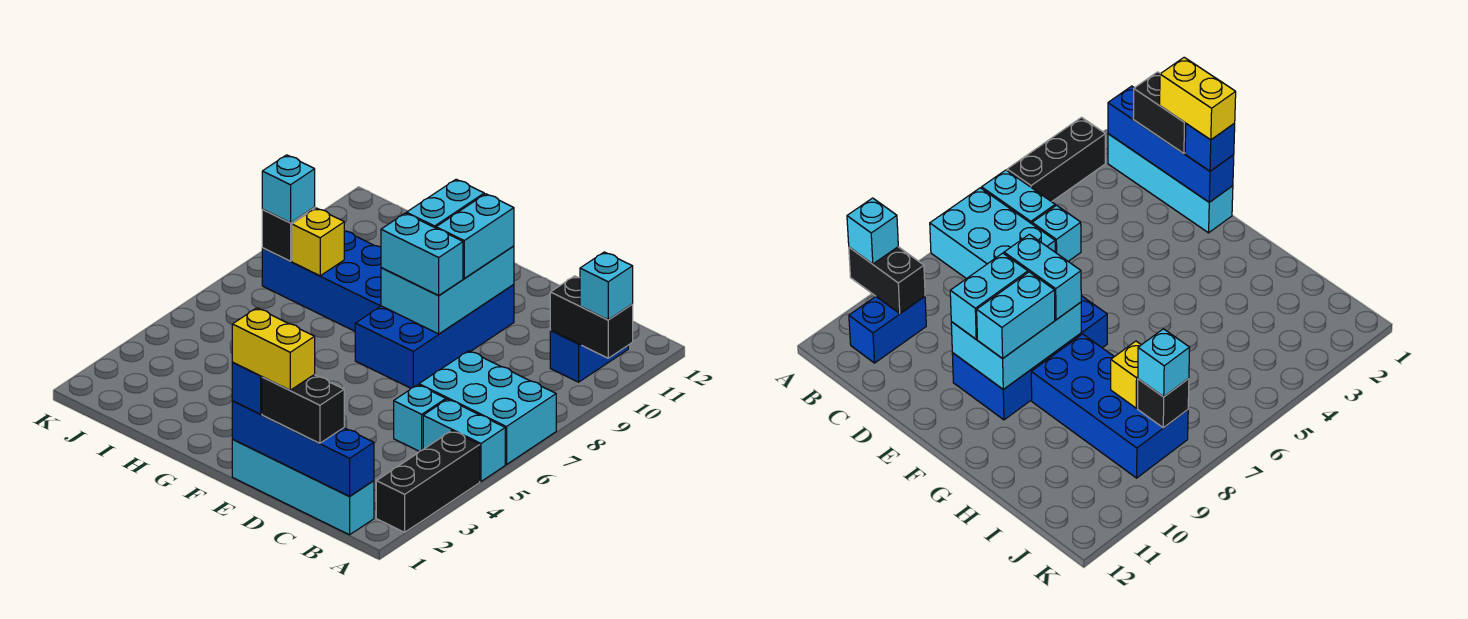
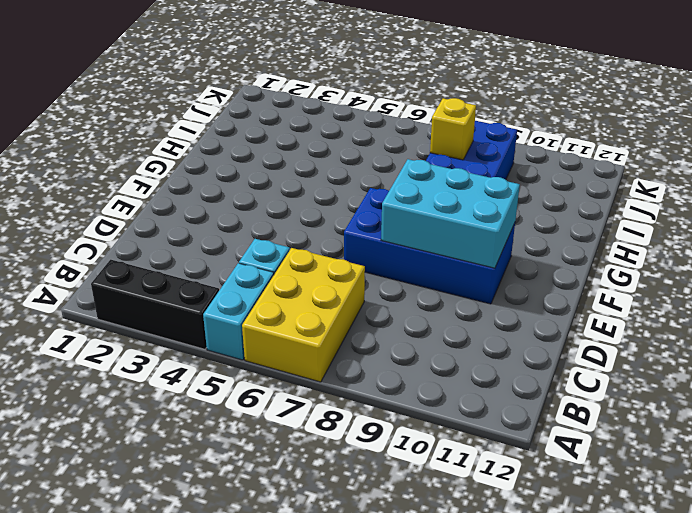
yellow 2x3 brick [242,248,365,382] -> cyan 2x3 brick [419,351,556,465]
none -> cyan 1x4 brick [232,440,374,535]
none -> blue 1x2 brick [550,331,628,382]
none -> black 1x2 brick [550,276,633,358]

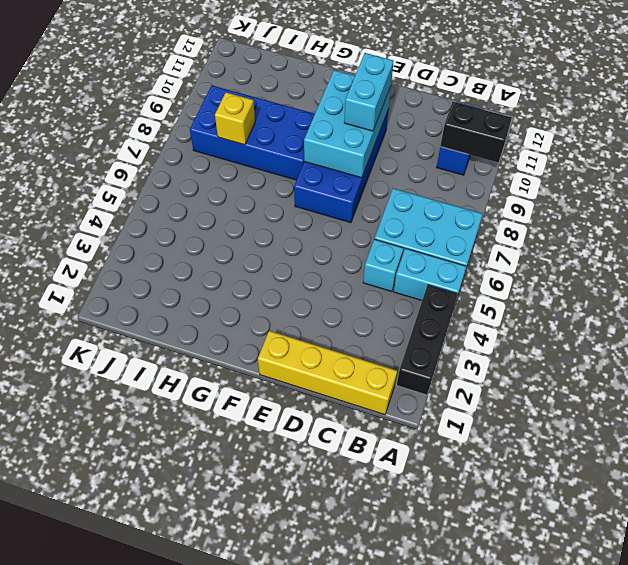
yellow 1x4 brick [258,331,397,415] -> cyan 1x4 brick [232,440,374,535]
none -> blue 1x4 brick [232,401,374,496]
none -> black 1x1 brick [262,207,315,261]
none -> cyan 1x1 brick [580,252,633,320]

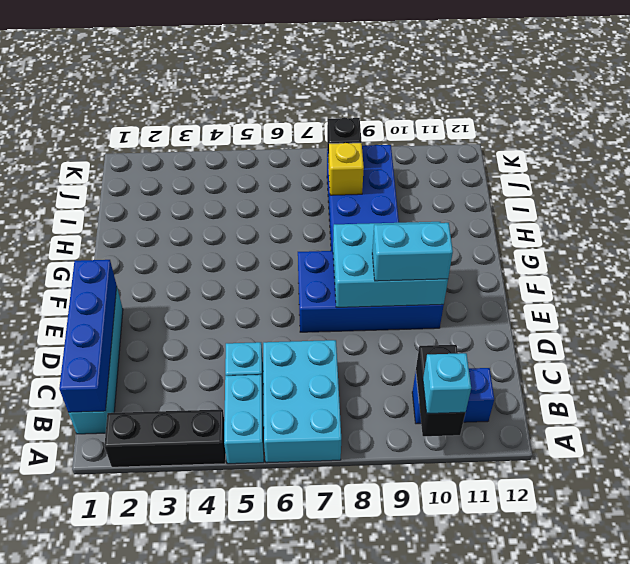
none -> black 1x2 brick [262,375,344,443]
none -> blue 1x1 brick [232,363,262,414]
none -> cyan 1x2 brick [381,213,463,296]

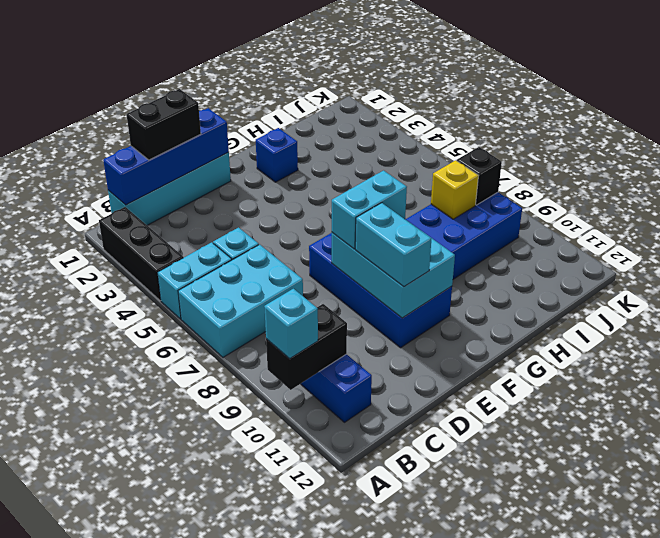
blue 1x1 brick [256,128,298,182] -> blue 1x1 brick moved to [232,363,262,414]
none -> cyan 1x2 brick [406,179,484,228]
none -> cyan 1x1 brick [262,155,315,223]
none -> yellow 1x2 brick [232,308,315,390]

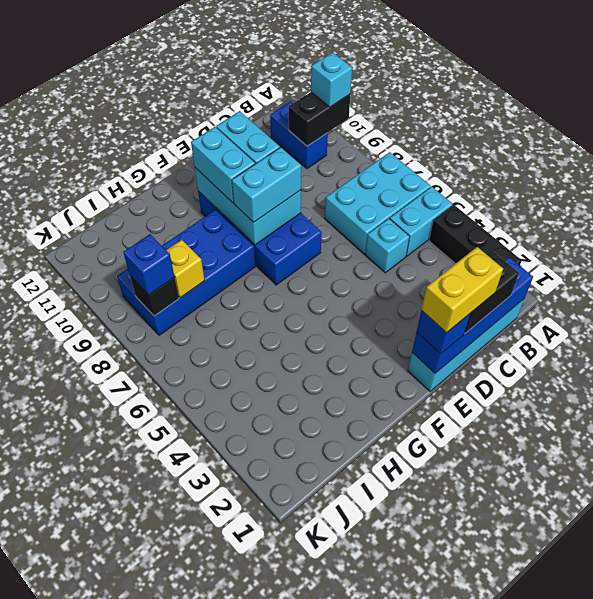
blue 1x1 brick [123,234,175,295] -> cyan 1x1 brick [262,155,315,223]

